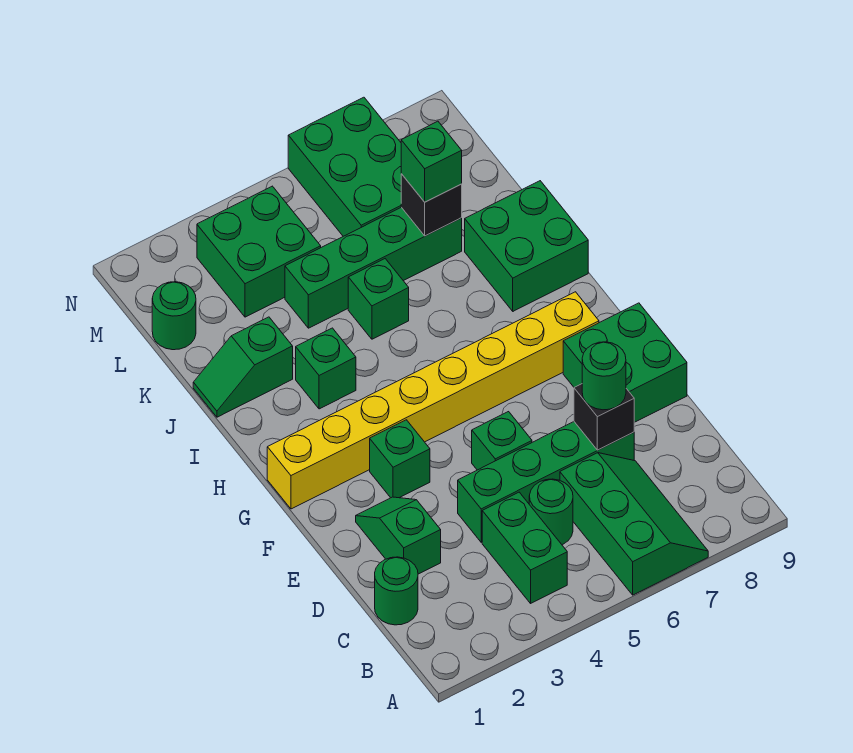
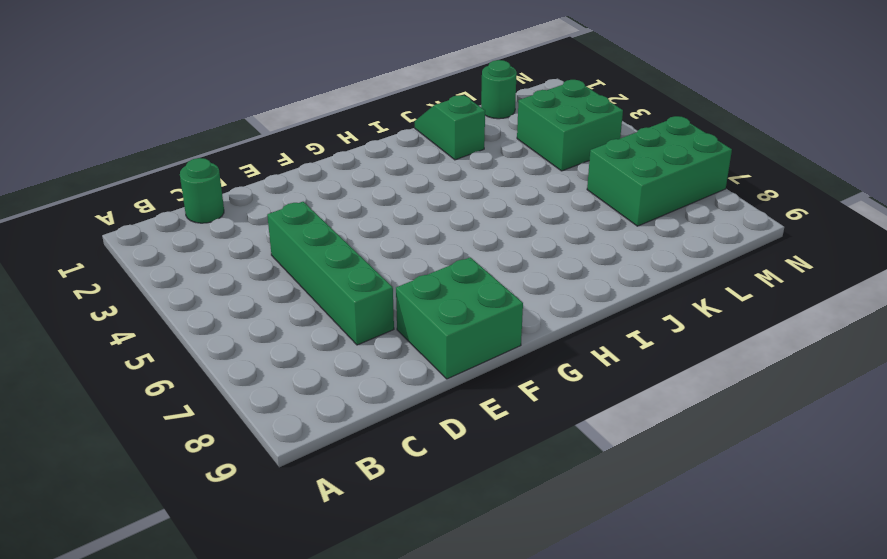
none -> green 2x3 slope [560,453,708,595]
none -> green 1x2 brick [482,492,567,603]
none -> green 1x1 round brick [529,479,573,545]

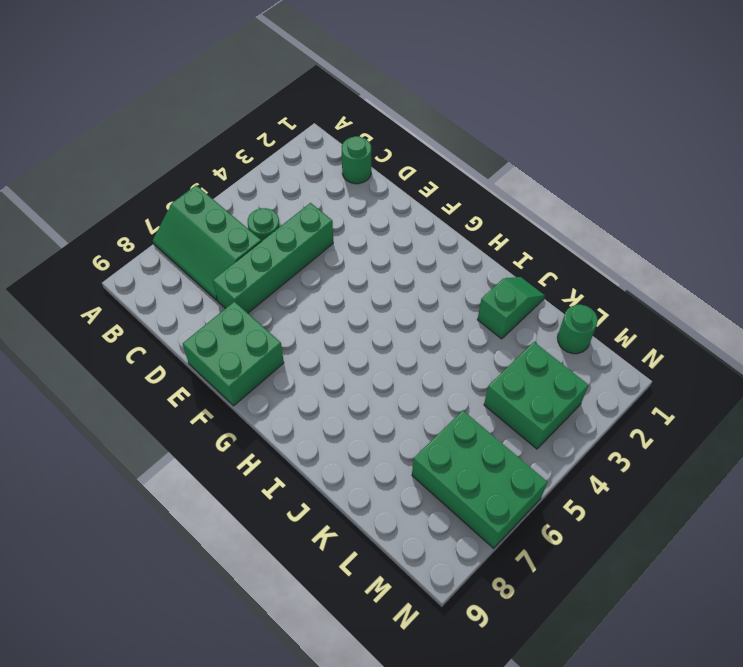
none -> green 1x2 brick [482,492,567,603]
none -> green 1x2 slope [356,497,441,574]
none -> green 1x1 brick [472,412,532,470]

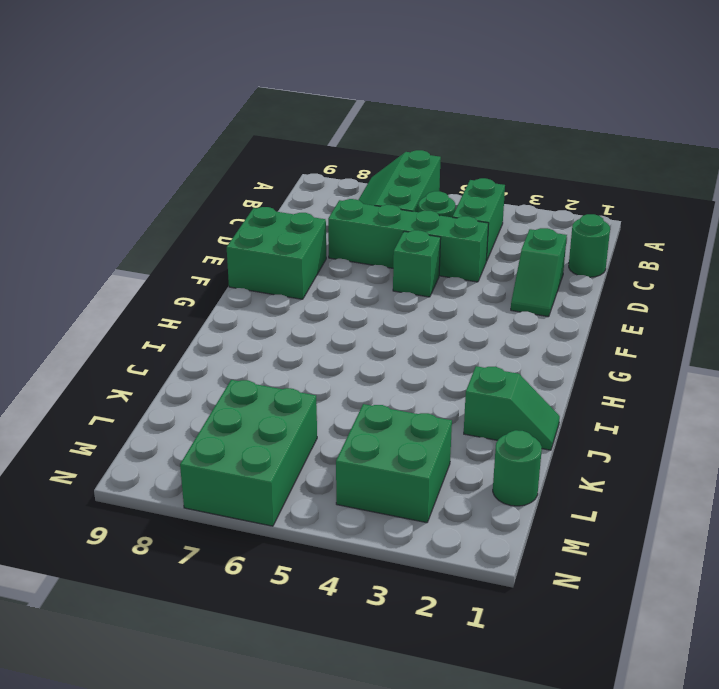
none -> green 1x1 brick [370,420,430,498]
none -> yellow 1x8 brick [267,292,599,509]
none -> green 1x1 brick [296,328,356,409]

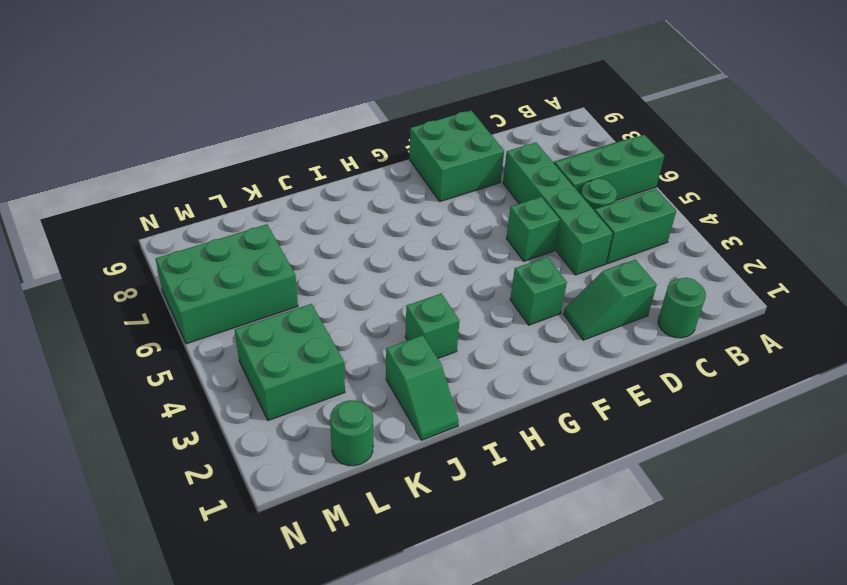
none -> yellow 1x8 brick [267,292,599,509]
none -> green 2x2 brick [465,181,588,311]
none -> green 1x1 brick [348,259,409,339]

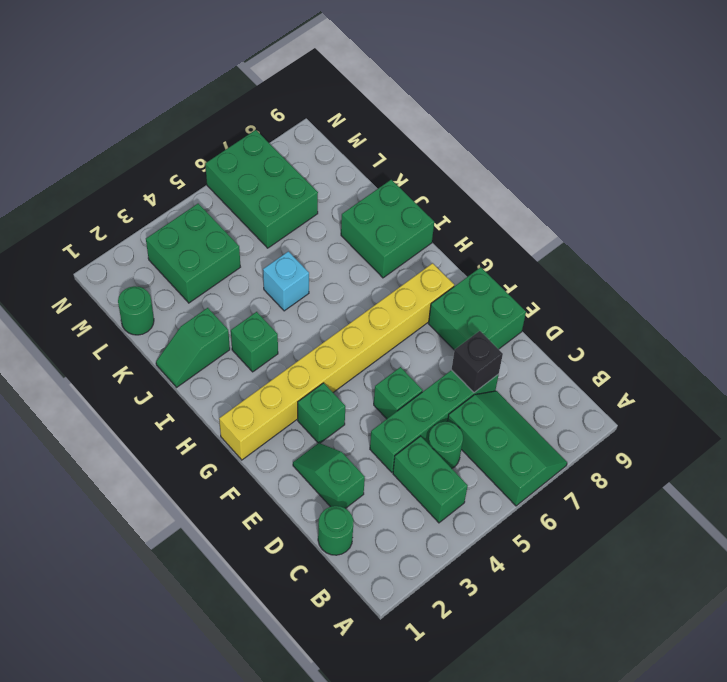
cyan 1x1 brick [263,251,309,311] -> green 1x1 brick [348,259,409,339]
none -> green 1x4 brick [285,207,462,328]
none -> black 1x1 brick [401,174,462,236]
none -> green 1x1 round brick [582,342,626,410]

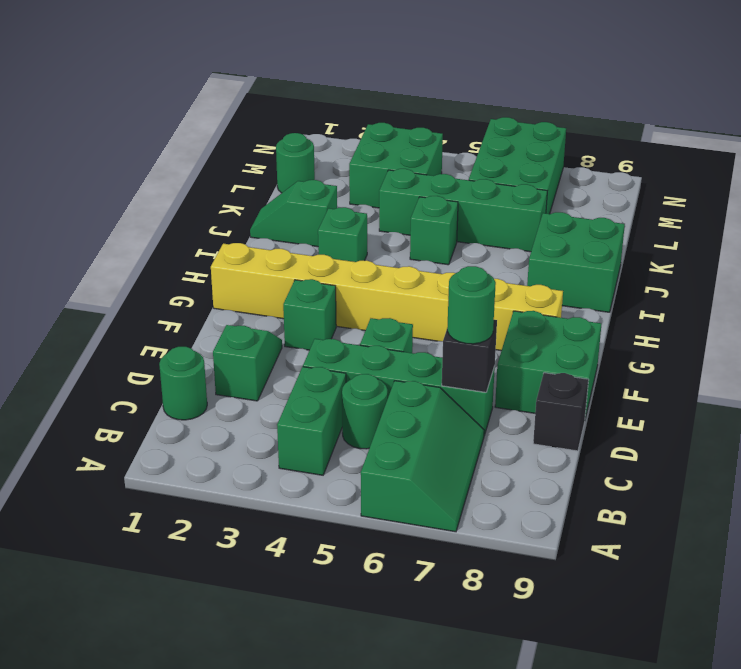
black 1x1 brick [533,373,589,451] -> black 1x1 brick moved to [401,174,462,236]
none -> green 1x1 brick [401,121,462,202]

